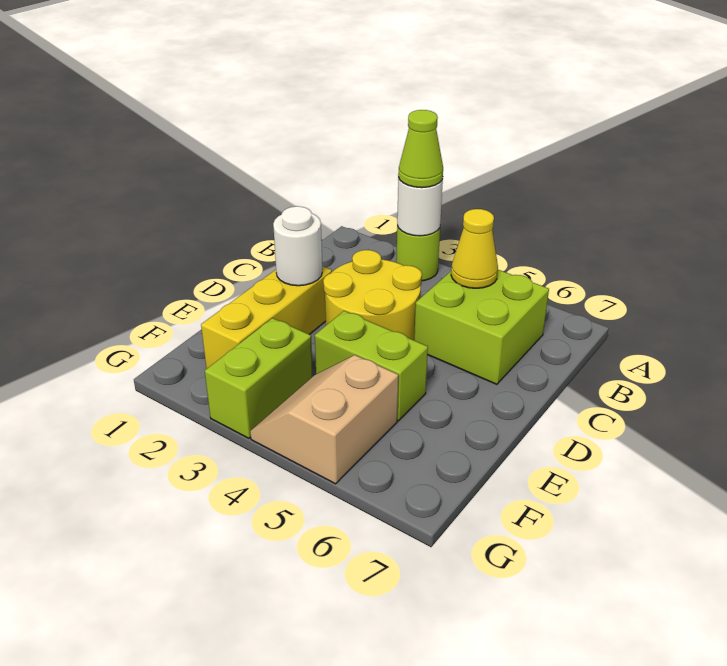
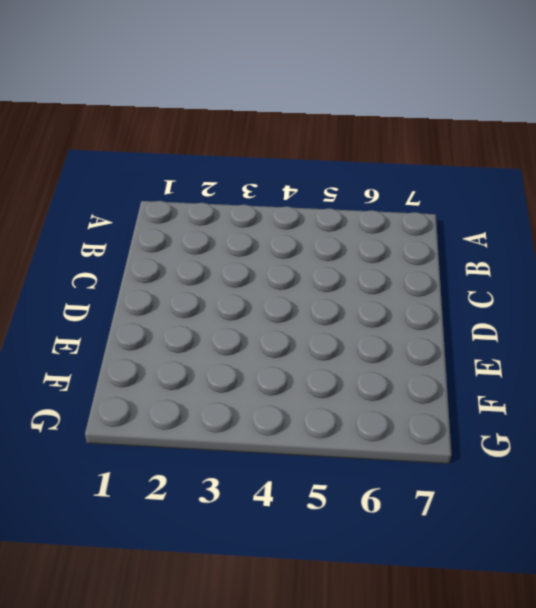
none -> lime 1x1 round brick [396,226,440,281]
none -> lime 2x2 brick [414,270,549,384]

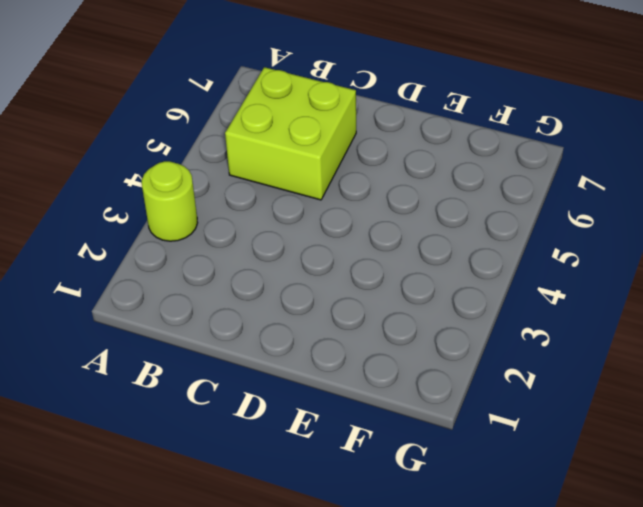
none -> yellow 2x2 round brick [323,250,422,340]
none -> yellow 1x3 brick [201,266,332,369]

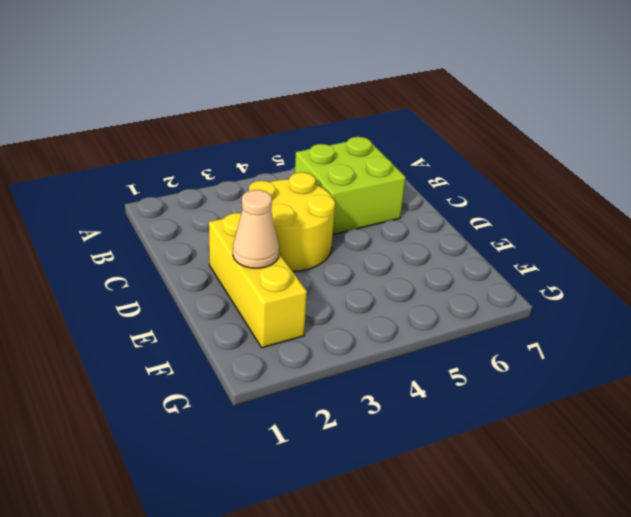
tan 1x1 cone [233,190,279,268] -> none
none -> lime 1x1 round brick [396,226,440,281]
none -> lime 1x2 brick [315,311,428,421]

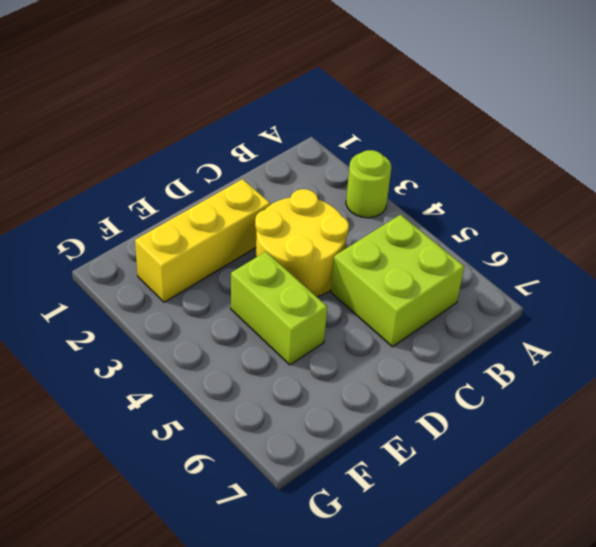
none -> lime 1x2 brick [205,318,313,438]
none -> tan 2x2 slope [250,355,398,484]

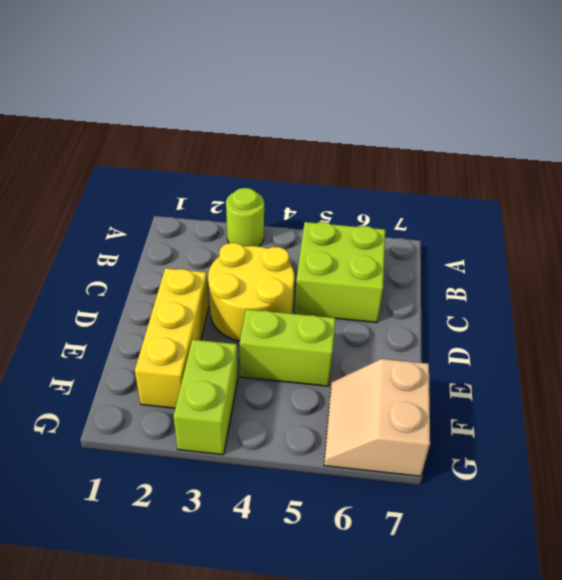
tan 2x2 slope [324,359,430,476] -> tan 2x2 slope moved to [250,355,398,484]
none -> white 1x1 round brick [397,178,443,236]
none -> yellow 1x1 cone [451,209,498,288]

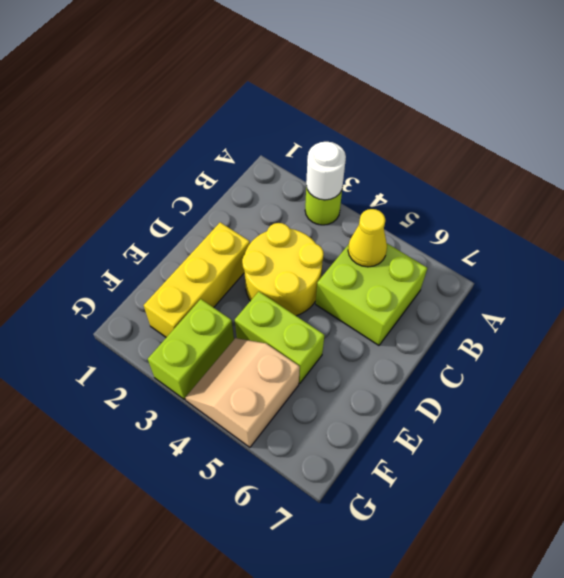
none -> white 1x1 round brick [273,206,322,286]
none -> lime 1x1 cone [398,110,443,188]

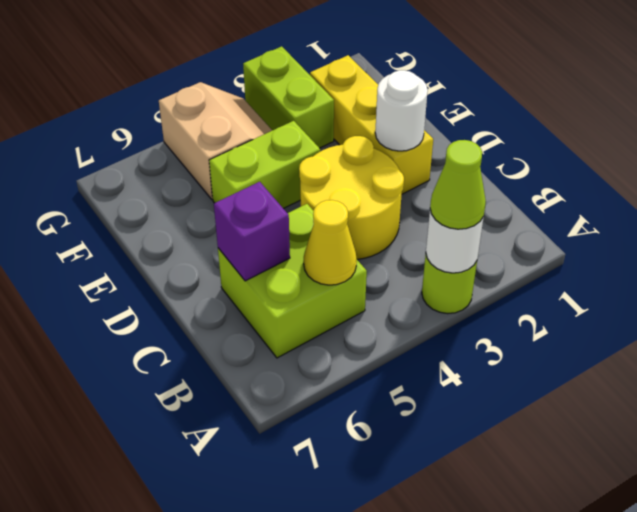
purple 1x1 brick [214,182,290,281] -> none

